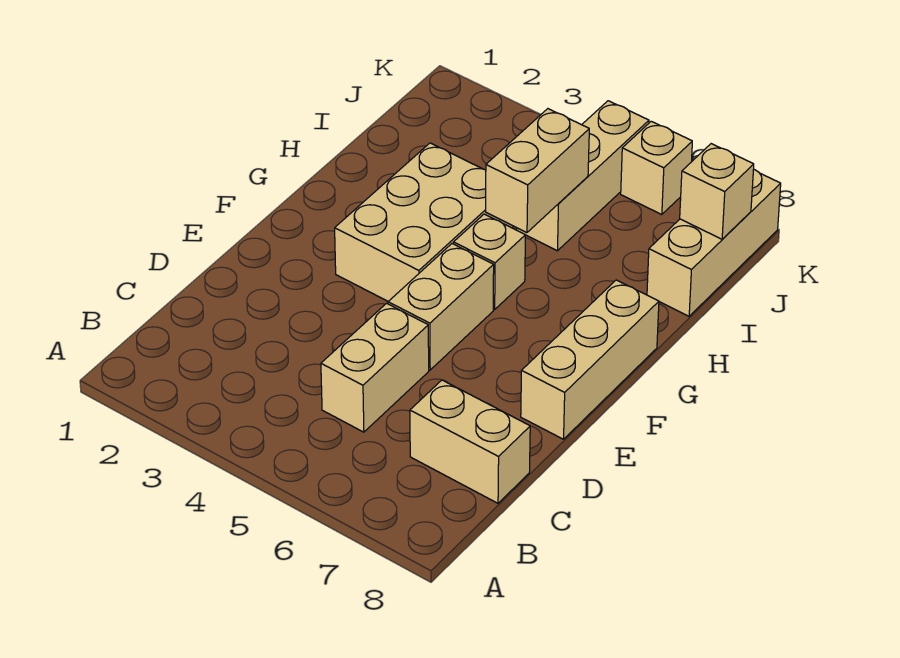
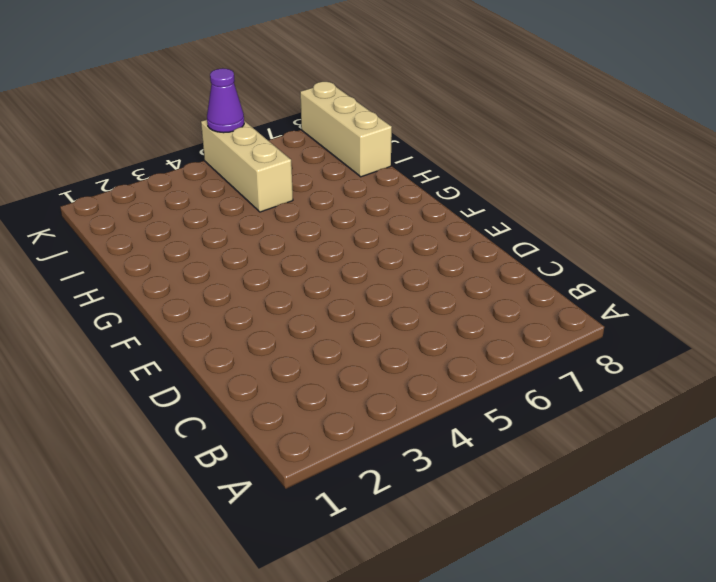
purple 1x1 cone [207,68,244,133] -> none
none -> tan 1x2 brick [321,303,429,432]
none -> tan 1x2 brick [410,380,530,503]

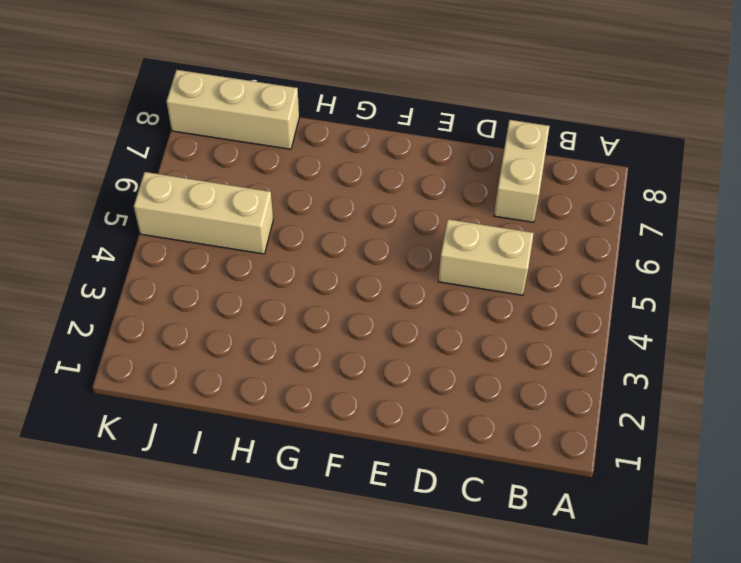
none -> tan 1x2 brick [388,244,494,370]
none -> tan 1x3 brick [521,280,659,439]

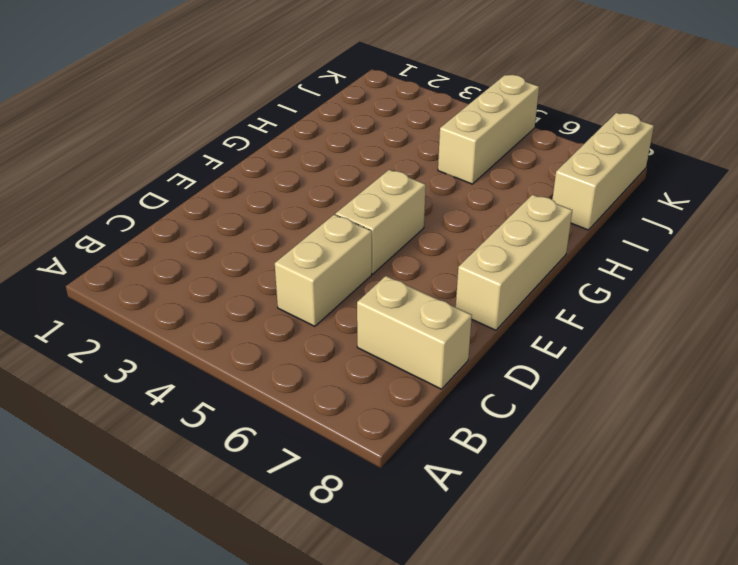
none -> tan 2x3 brick [335,143,513,301]
none -> tan 1x1 brick [453,214,526,310]

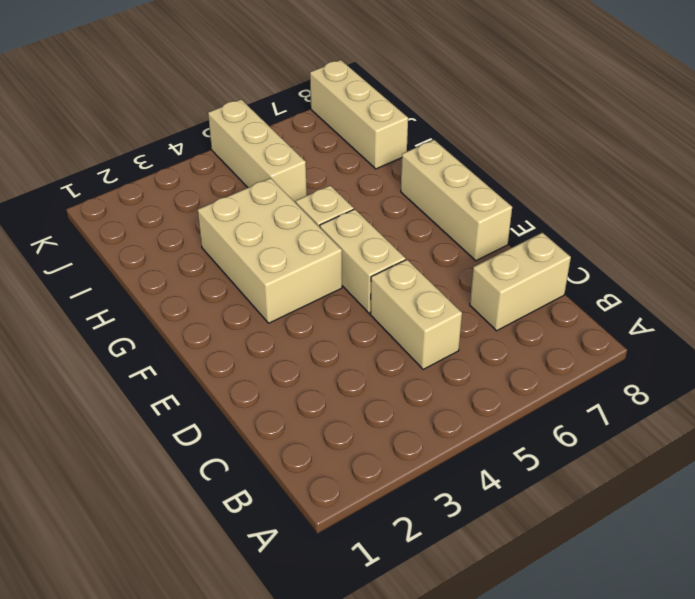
none -> tan 1x1 brick [621,121,692,215]
none -> tan 1x2 brick [486,109,589,233]

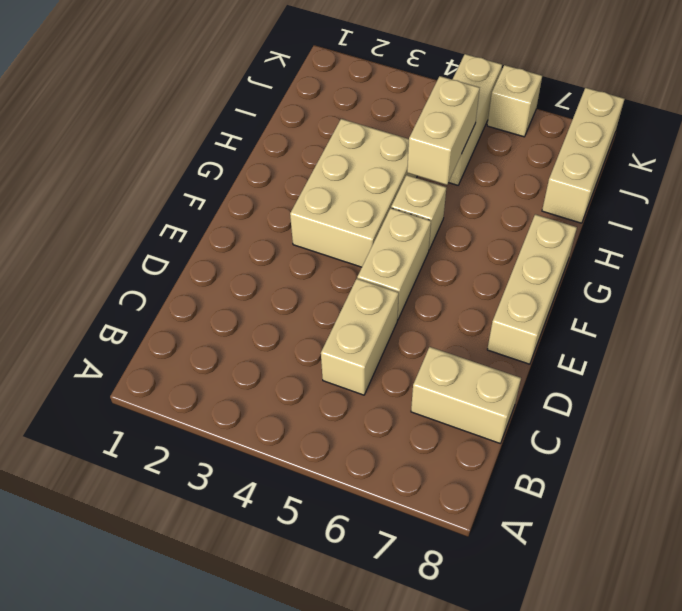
none -> tan 1x1 brick [680,144,754,239]

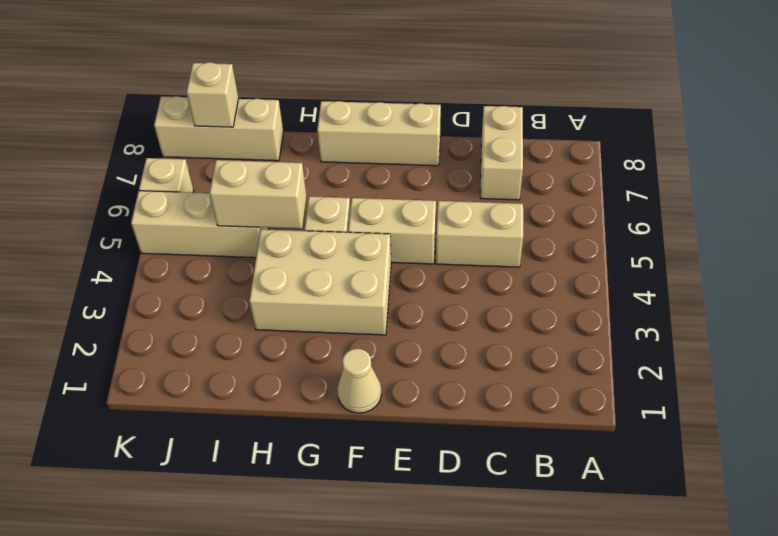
tan 1x1 cone [337,349,382,413] -> none

